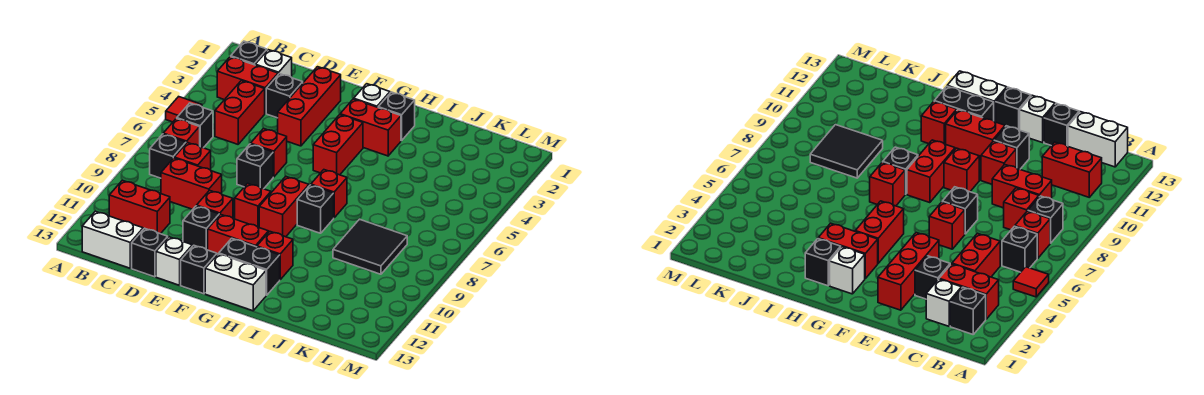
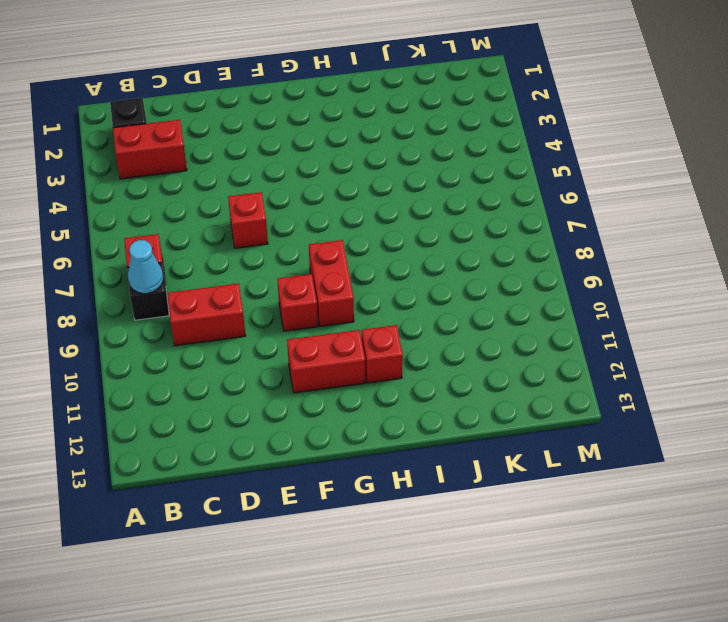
cyan 1x1 cone [128,240,163,294] -> none
none -> red 1x1 tile [166,97,202,122]
none -> black 1x1 brick [177,103,213,148]
none -> red 1x2 brick [109,180,170,234]
none -> white 1x2 brick [82,211,143,268]

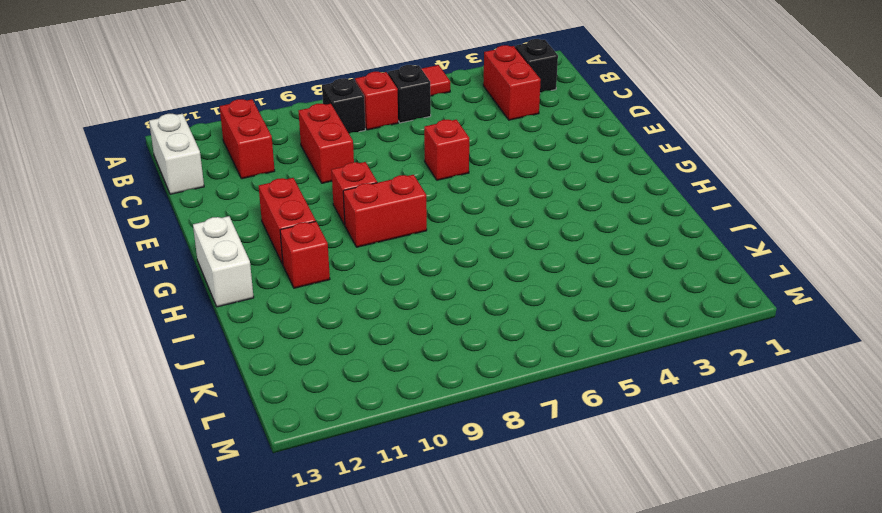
none -> white 1x1 brick [255,50,292,77]
none -> red 1x2 brick [215,81,265,144]
none -> red 1x1 brick [174,142,211,170]
none -> black 1x1 brick [266,74,303,118]

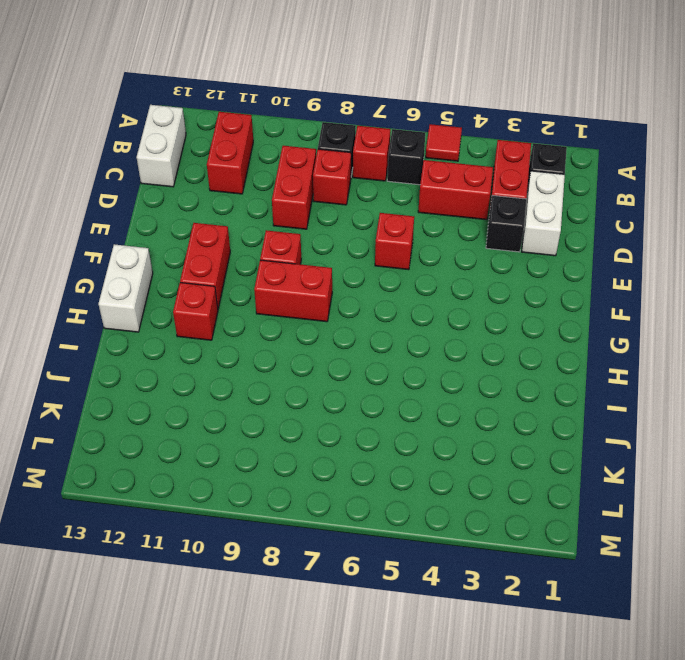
white 1x2 brick [522,171,565,256] -> white 1x1 brick [255,50,292,77]
none -> black 1x1 brick [132,228,168,277]
none -> red 1x3 brick [278,67,341,146]
none -> black 1x1 brick [237,144,273,189]
none -> red 1x1 brick [197,190,233,218]

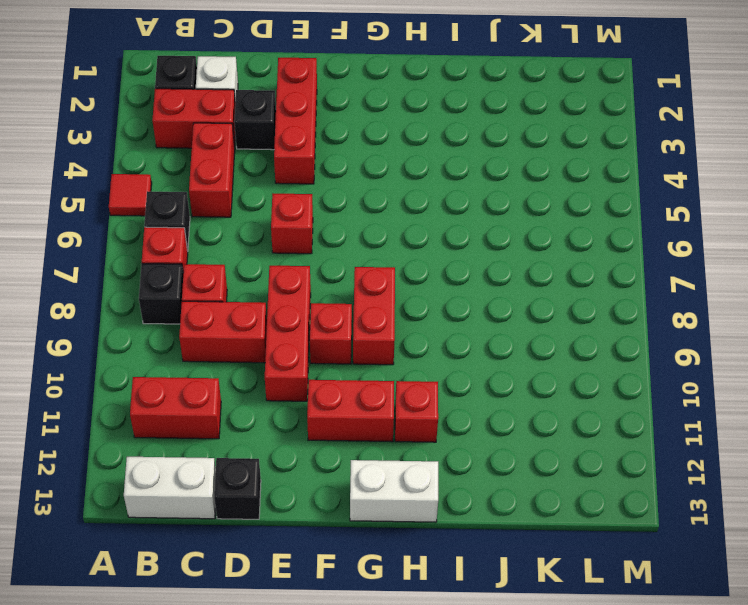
red 1x3 brick [265,266,311,401] -> red 1x1 brick [197,190,233,218]
none -> black 1x1 brick [237,144,273,189]
none -> black 1x1 brick [183,206,219,250]
none -> white 1x1 brick [156,237,192,285]
none -> black 1x1 brick [181,245,217,294]

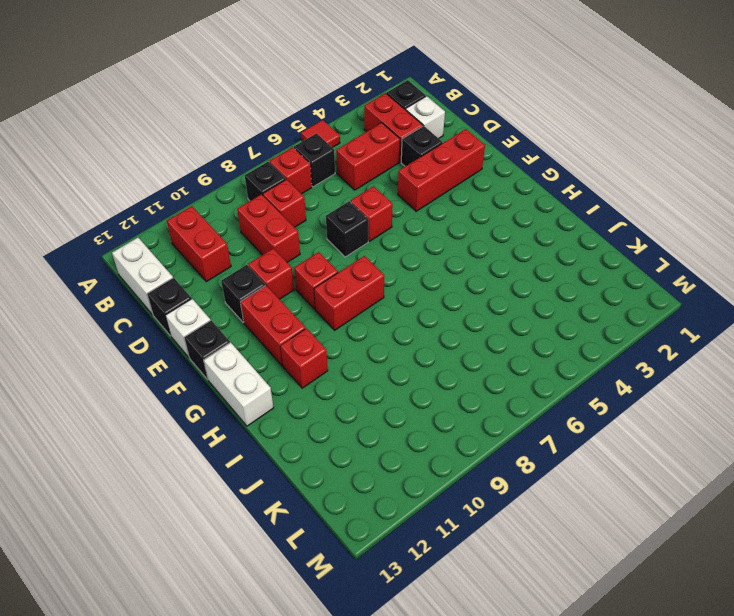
none -> white 1x1 brick [354,84,390,107]
none -> red 1x2 brick [340,99,401,156]
none -> red 1x2 brick [313,115,363,175]
none -> black 1x2 brick [219,238,280,295]

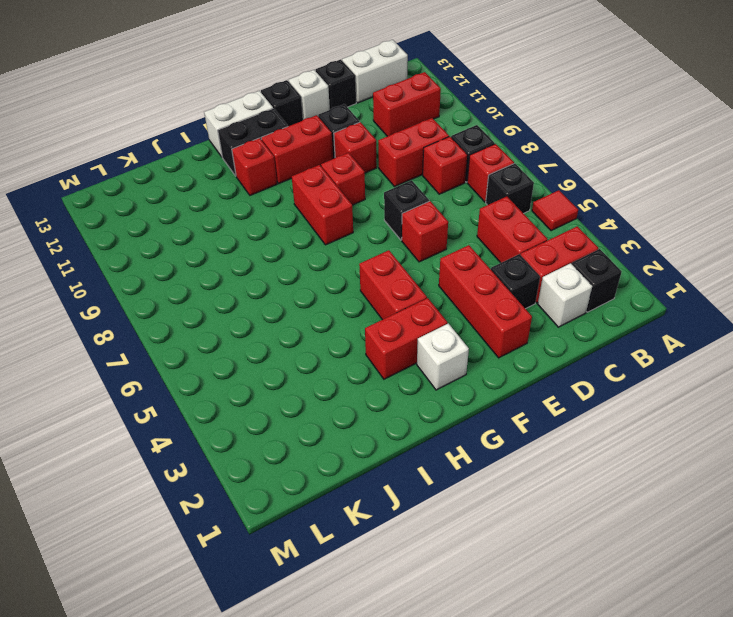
none -> black 1x1 brick [378,92,415,141]
none -> red 1x1 brick [311,170,347,218]
none -> black 1x1 brick [297,185,334,233]
none -> black 2x2 tile [333,219,407,274]

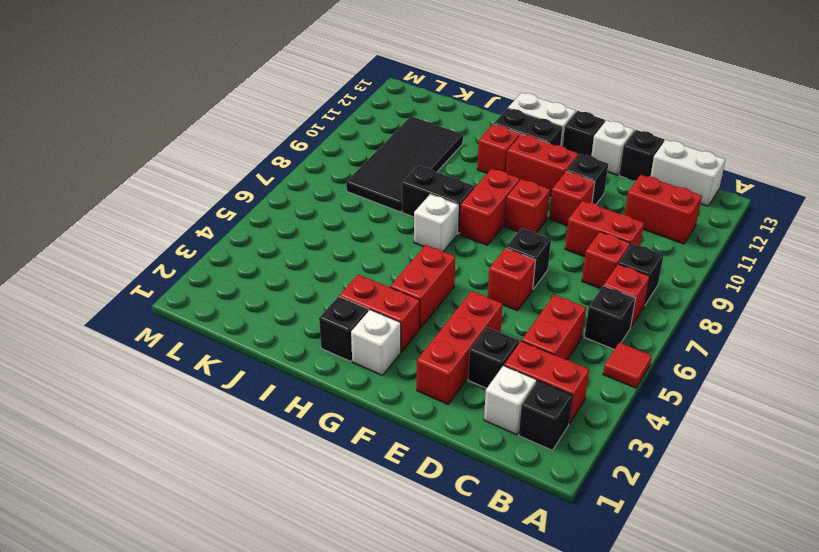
white 1x1 brick [414,194,458,251] -> red 1x1 brick [311,170,347,218]
black 1x2 brick [402,165,475,234] -> black 1x1 brick [297,185,334,233]
black 2x4 tile [346,116,463,212] -> black 2x2 tile [333,219,407,274]

